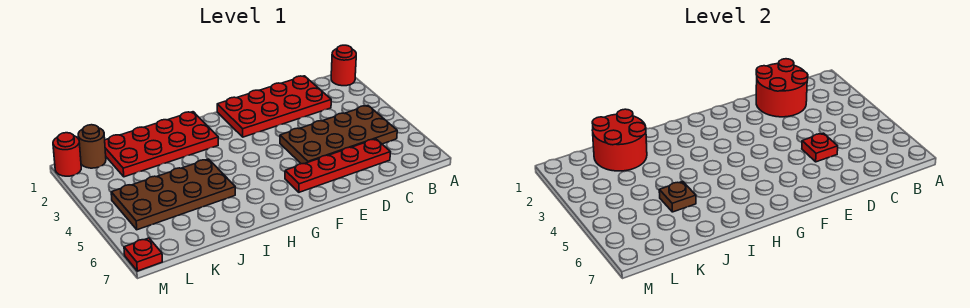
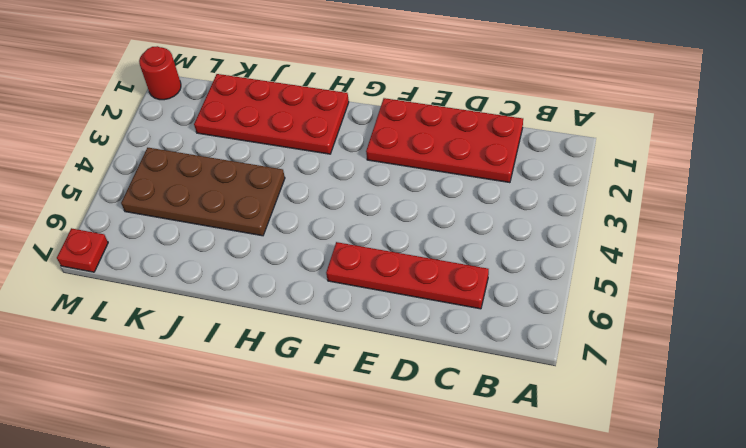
none -> red 1x1 round brick [331,45,356,86]
none -> brown 2x4 plate [280,106,397,164]
none -> brown 1x1 round brick [78,125,106,168]

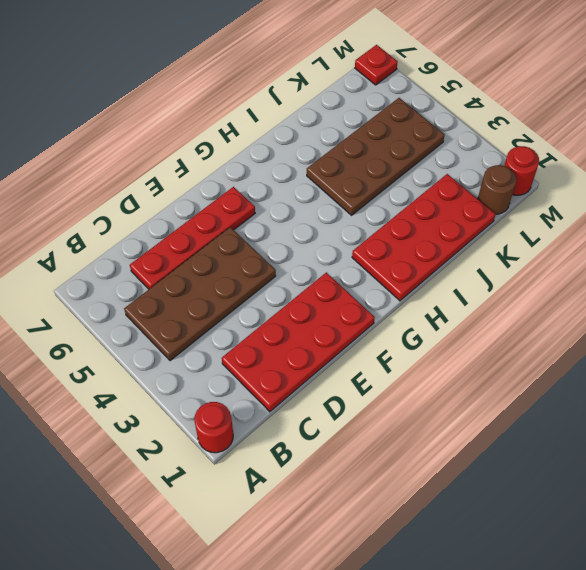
none -> red 2x2 round brick [756,59,808,117]
none -> red 1x1 plate [802,133,838,162]
none -> red 2x2 round brick [592,109,647,171]

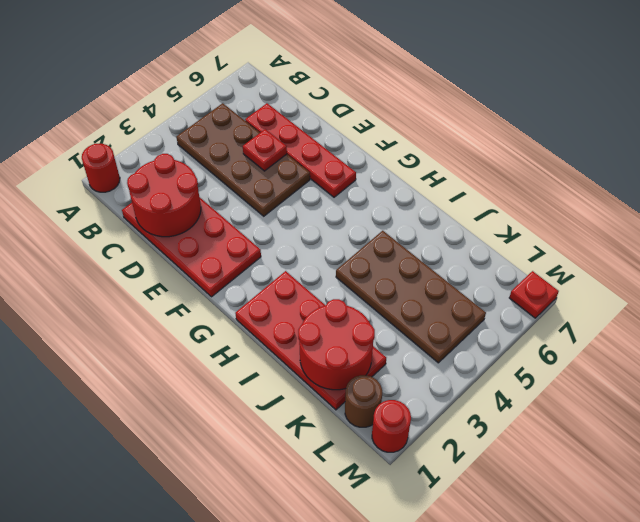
none -> brown 1x1 plate [659,181,696,212]

